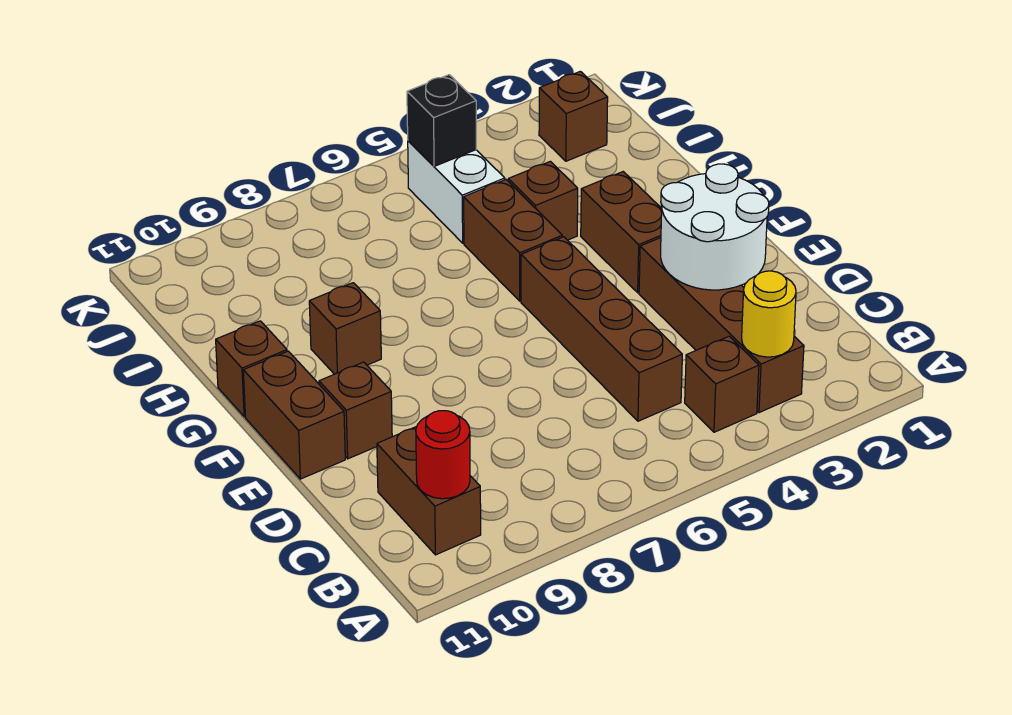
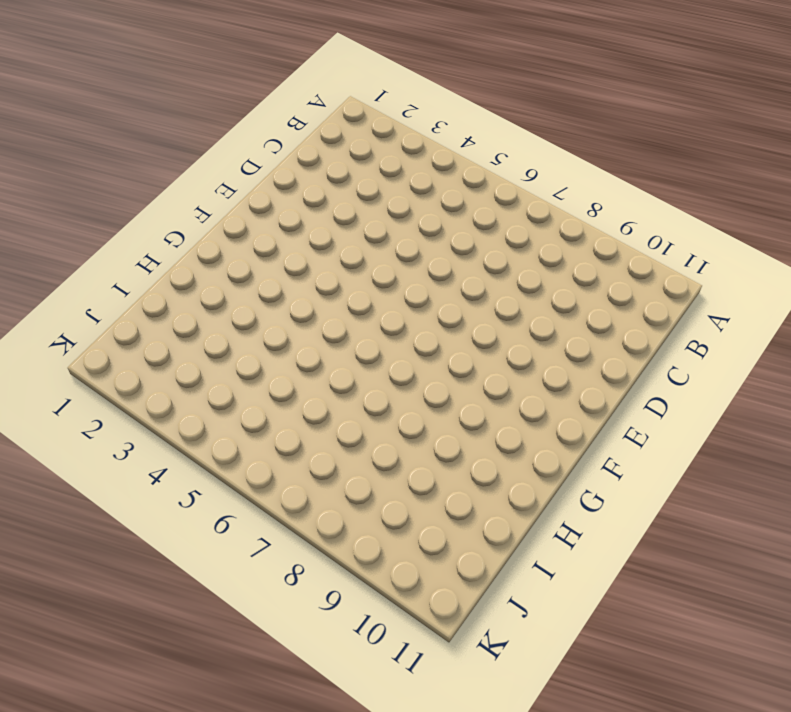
none -> brown 1x4 brick [639,238,804,413]
none -> brown 1x1 brick [685,336,759,432]
none -> brown 1x2 brick [377,427,481,555]

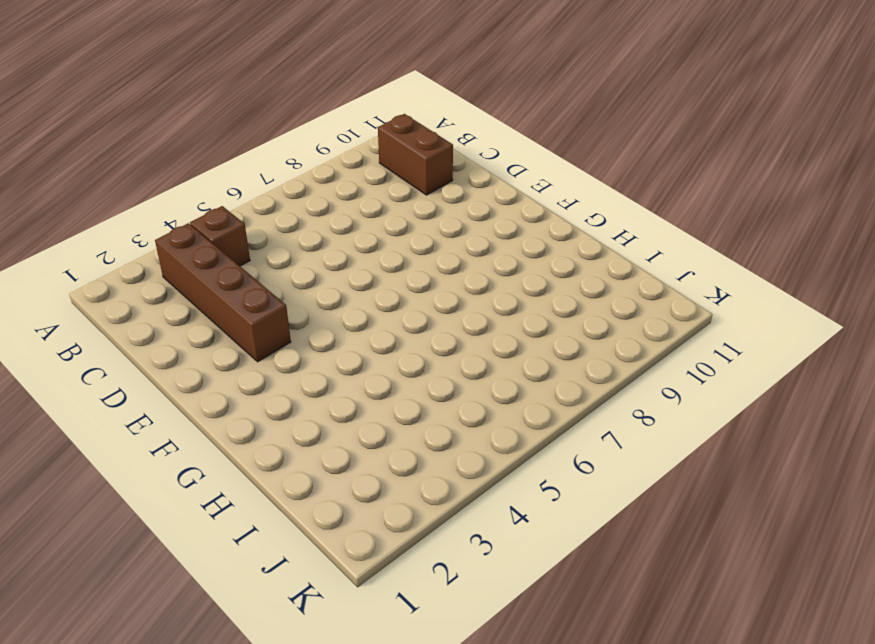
none -> brown 1x4 brick [521,237,682,421]
none -> brown 1x1 brick [319,362,392,459]
none -> brown 1x2 brick [243,351,345,479]

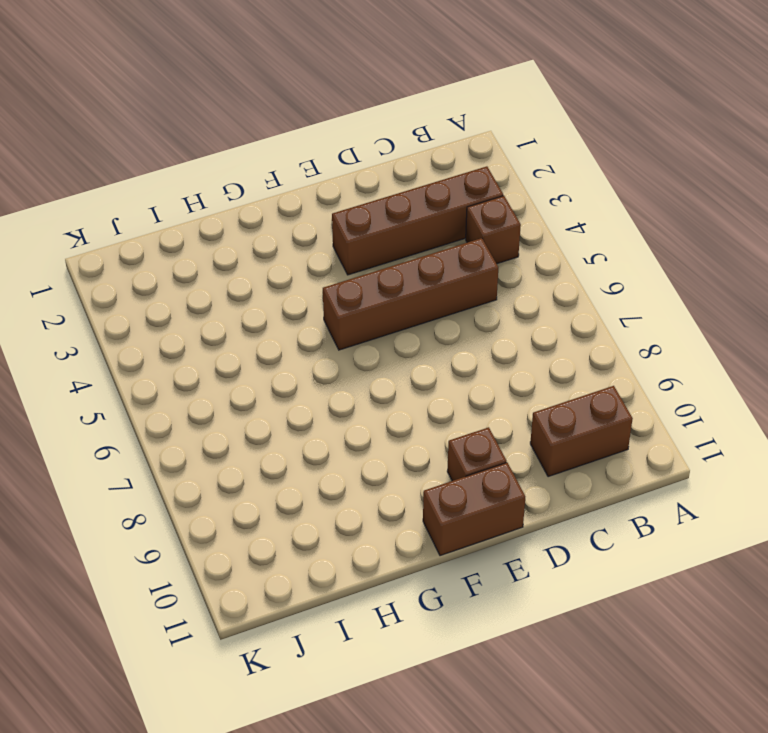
none -> brown 1x2 brick [581,172,662,293]
none -> brown 1x2 brick [464,180,562,301]
none -> brown 1x1 brick [309,283,381,374]

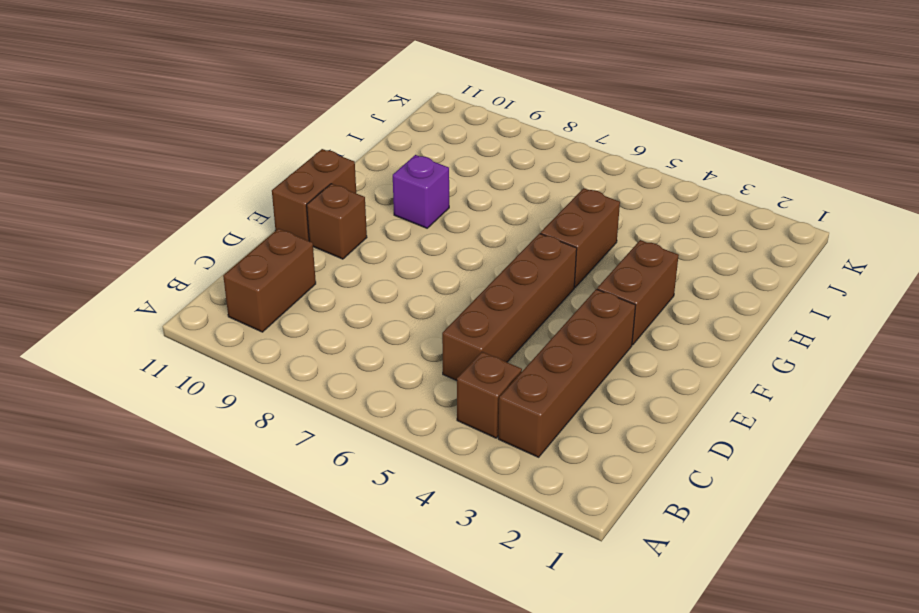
purple 1x1 brick [393,155,449,228] -> brown 1x1 brick [309,283,381,374]
none -> brown 1x1 brick [216,321,287,417]
none -> brown 1x1 brick [508,161,578,240]
none -> white 1x2 brick [408,141,505,243]

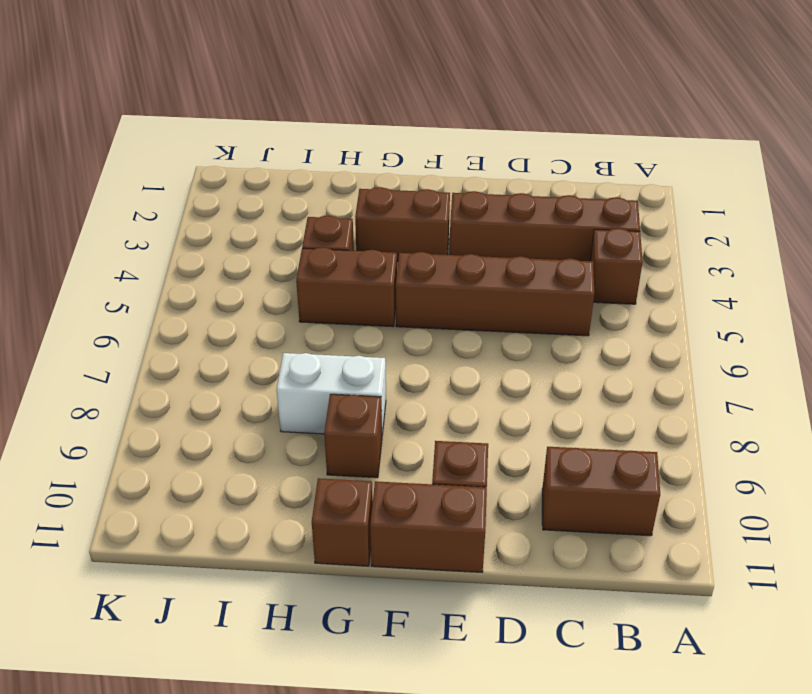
white 1x2 brick [277,353,386,434] -> white 1x2 brick moved to [408,141,505,243]
none -> brown 1x1 brick [539,71,608,161]
none -> yellow 1x1 round brick [742,271,796,357]
none -> red 1x1 round brick [416,411,470,499]

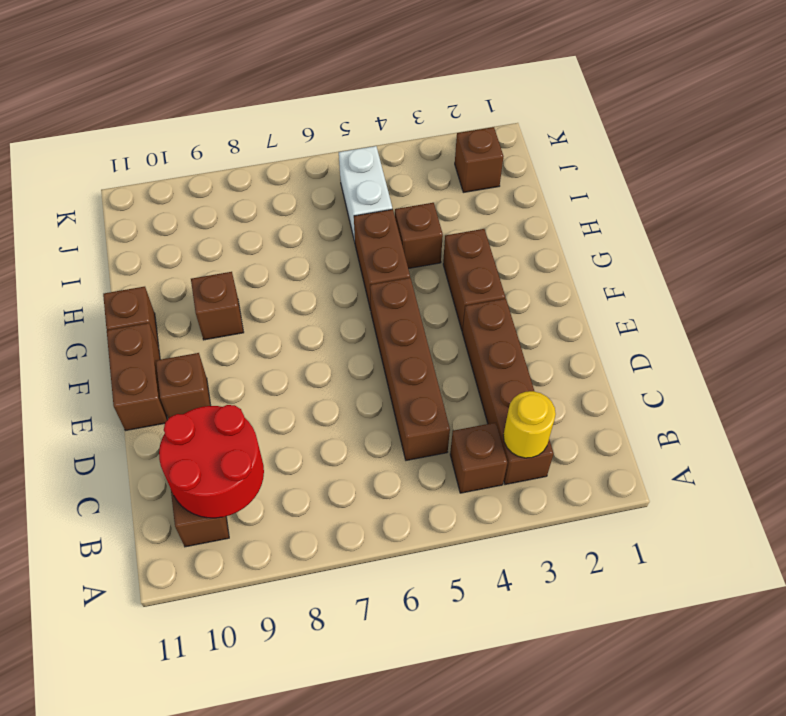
red 2x2 round brick [159,405,264,518] -> red 1x1 round brick [416,411,470,499]
none -> white 2x2 round brick [661,164,769,290]
none -> black 1x1 brick [407,75,476,166]

